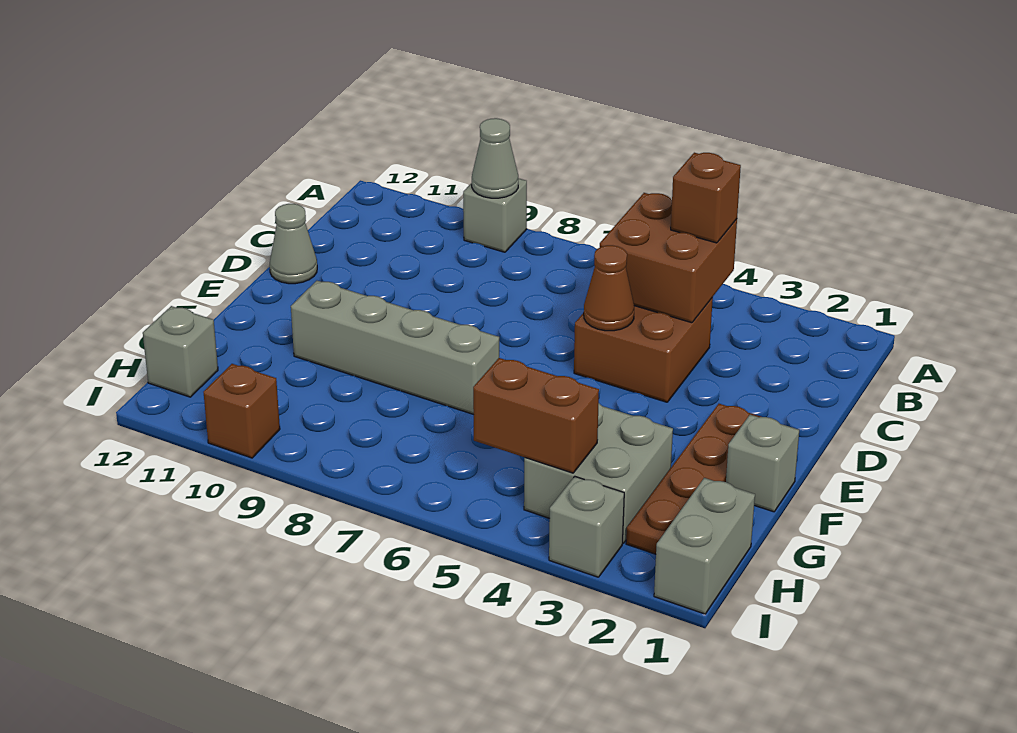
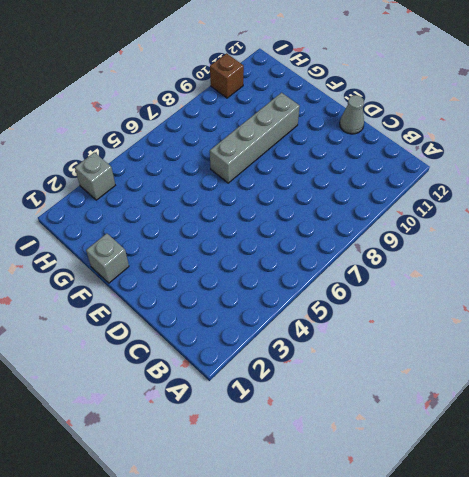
none -> grey 1x1 brick [463,178,527,252]
none -> brown 2x2 brick [574,298,713,402]
none -> brown 1x4 plate [626,404,761,554]

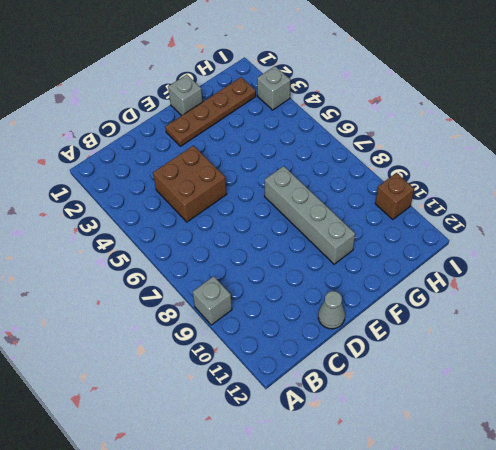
none -> grey 2x2 brick [524,404,673,543]
none -> grey 1x2 brick [654,478,755,614]
none -> grey 1x1 brick [143,306,218,397]

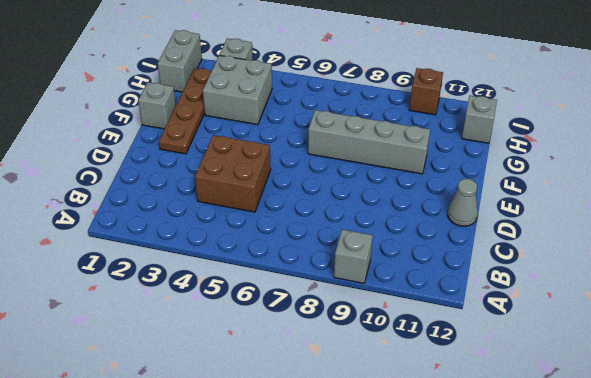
none -> grey 1x1 cone [472,118,518,198]
none -> brown 2x2 brick [600,193,737,323]
none -> brown 1x1 cone [584,245,634,331]

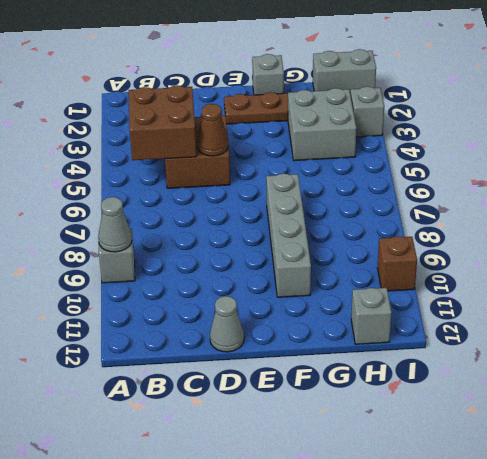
none -> brown 1x2 brick [473,358,599,473]
none -> brown 1x1 brick [671,153,741,243]

